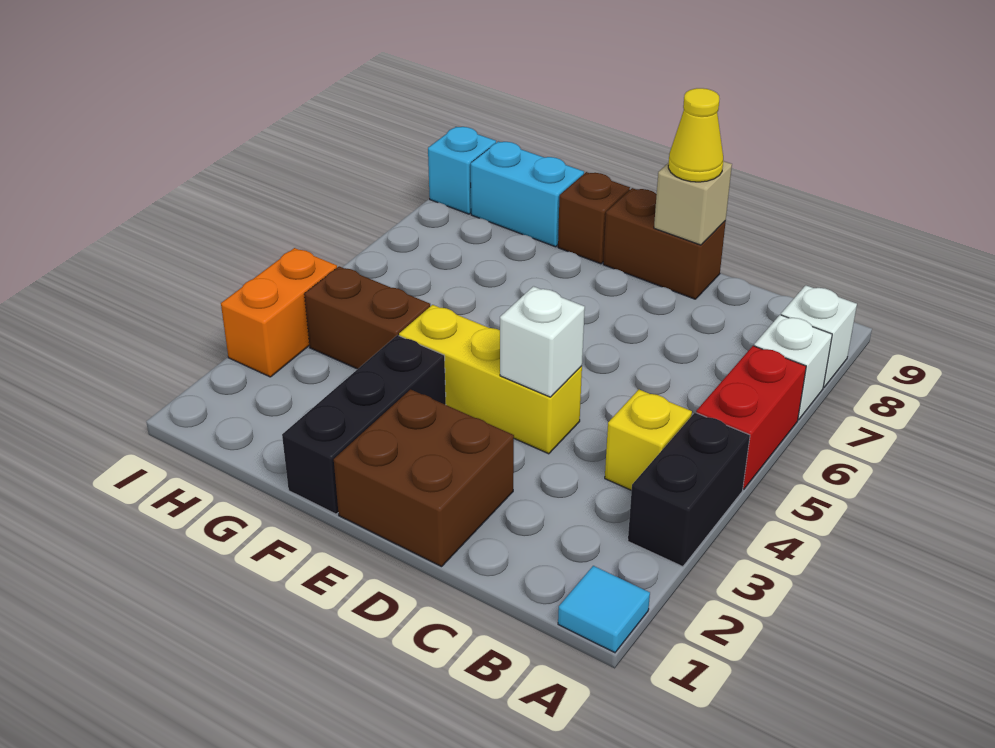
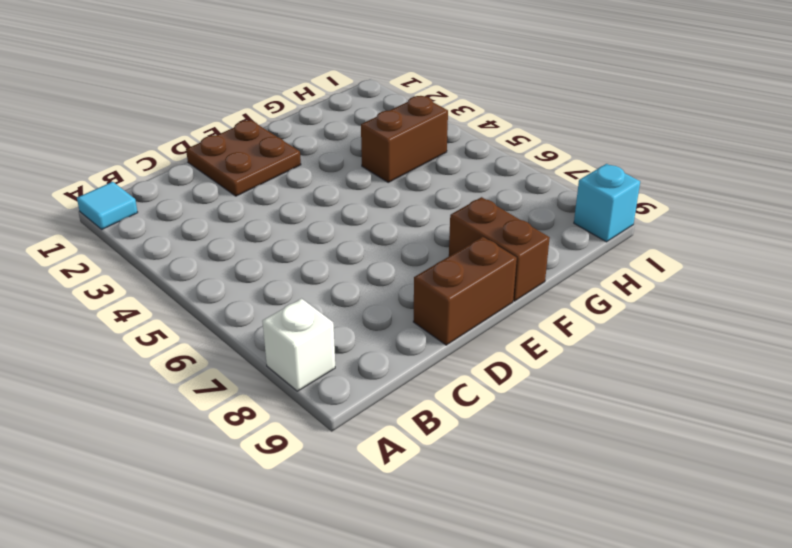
brown 2x2 plate [186,120,301,196] -> brown 2x2 brick [334,389,514,567]
brown 1x2 brick [449,197,550,301] -> brown 1x1 brick [558,172,630,264]
none -> black 1x2 brick [628,413,750,567]
none -> red 1x2 brick [696,346,806,489]
none -> white 1x1 brick [754,315,832,420]

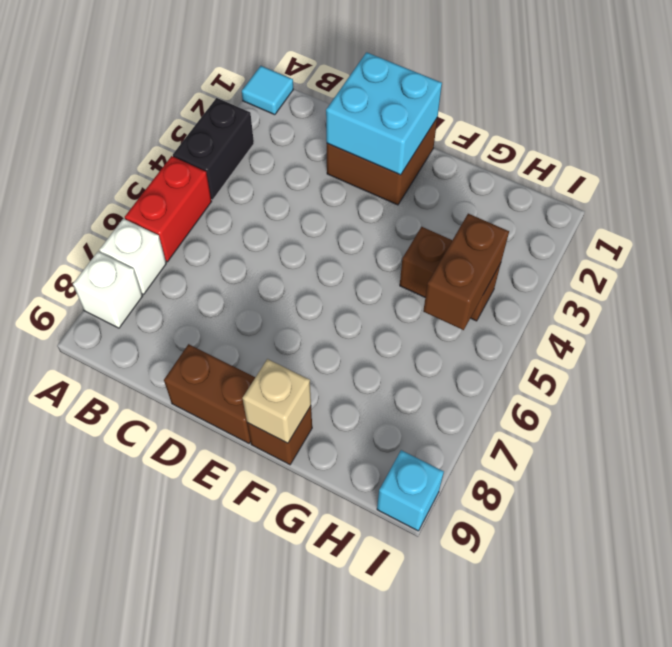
cyan 2x2 brick [326,52,442,175] -> none
tan 1x1 brick [242,359,311,443] -> tan 1x1 brick moved to [654,161,732,245]
brown 1x2 brick [423,214,509,330] -> none
none -> yellow 1x1 brick [605,390,692,491]
none -> yellow 1x3 brick [399,305,582,454]
none -> black 1x3 brick [282,335,446,514]

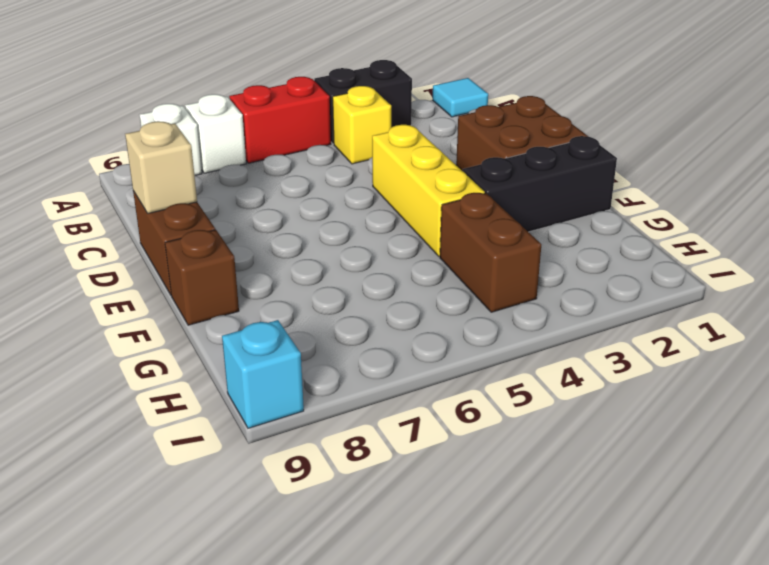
none -> cyan 1x2 brick [471,141,584,247]
none -> orange 1x2 brick [221,248,337,377]
none -> white 1x1 brick [500,286,585,397]

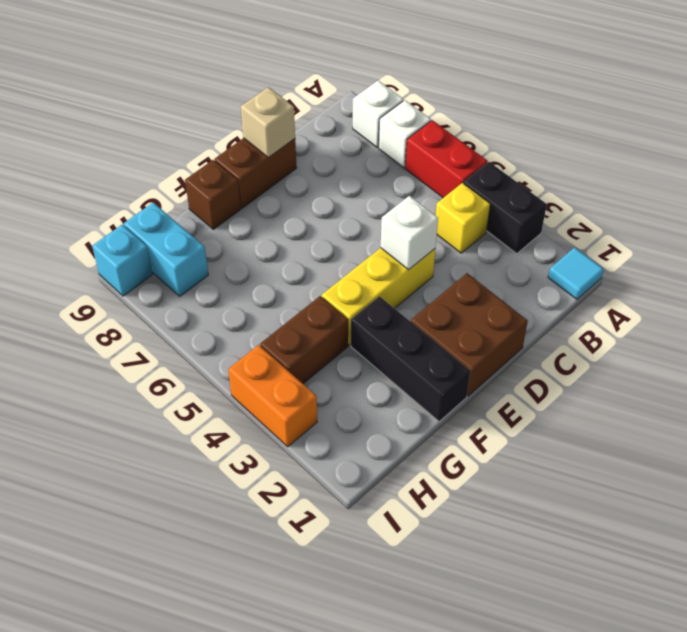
cyan 1x2 brick [124,203,208,296] -> cyan 1x2 brick turned to [471,141,584,247]
none -> yellow 1x1 cone [668,88,723,182]

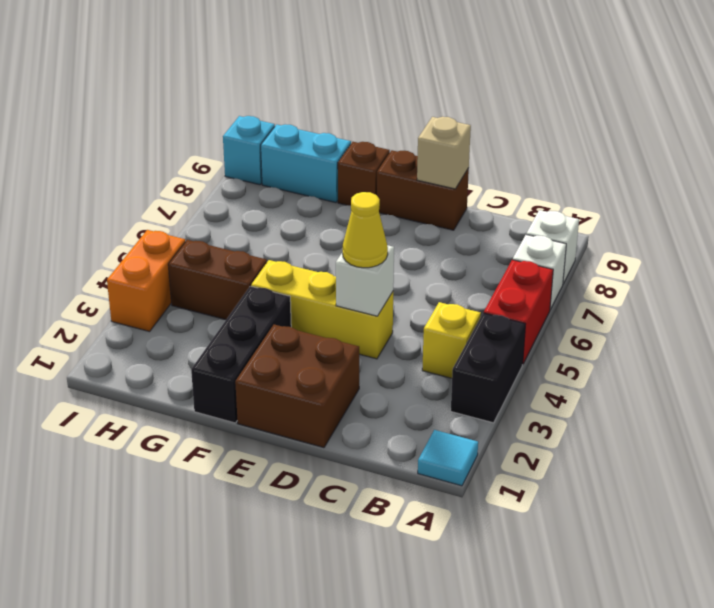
yellow 1x1 cone [343,192,388,268] -> yellow 1x1 cone moved to [668,88,723,182]

